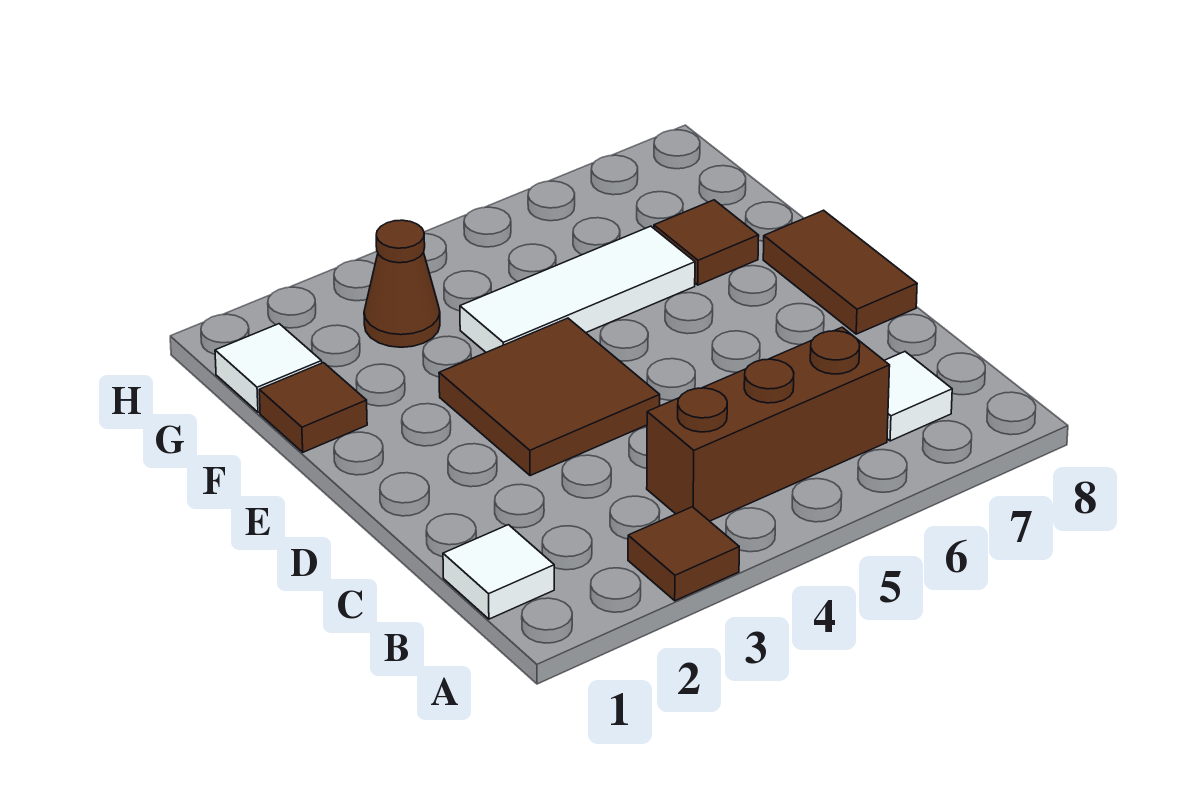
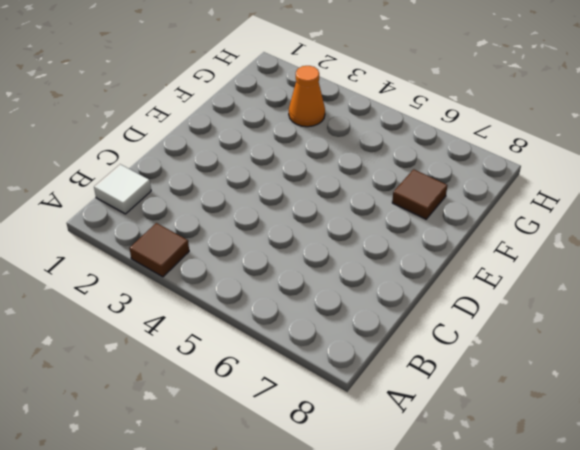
orange 1x1 cone [289,66,325,127] -> brown 1x1 cone [364,220,440,347]
none -> brown 1x3 brick [647,327,890,521]
none -> white 1x1 tile [884,352,952,441]

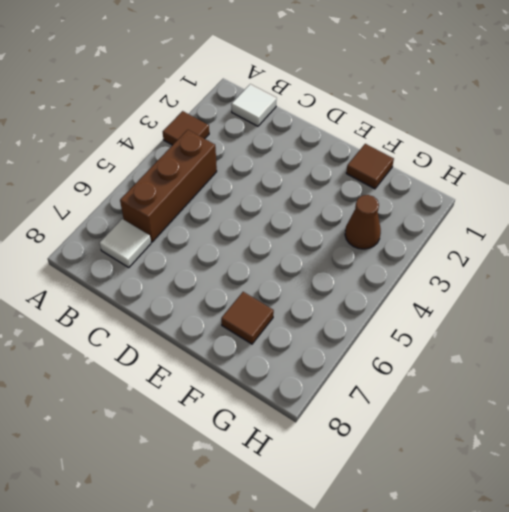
none -> brown 2x2 tile [439,318,660,476]
none -> brown 1x2 tile [763,210,917,334]

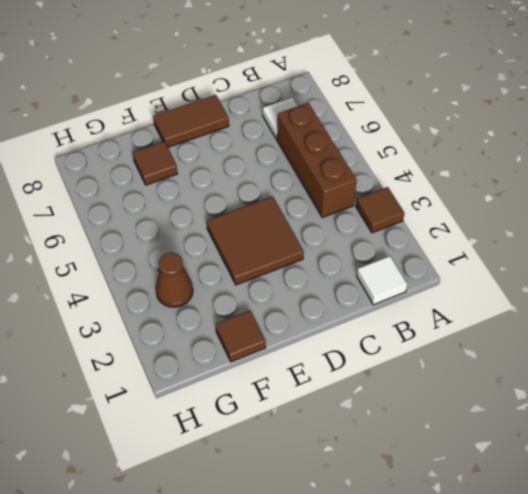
none -> white 1x3 tile [460,226,695,352]
none -> white 1x1 tile [215,324,322,412]

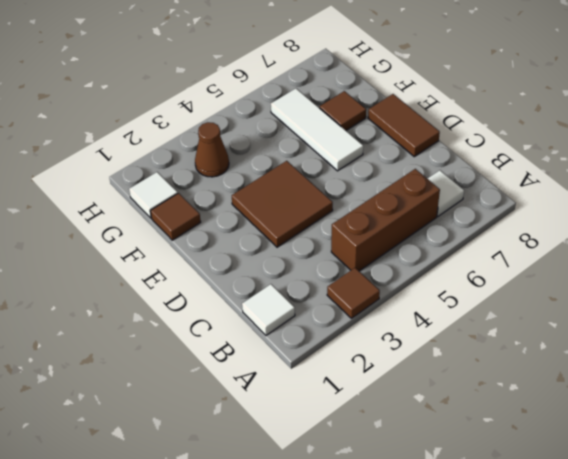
white 1x3 tile [271,88,363,171] -> white 1x3 tile turned to [460,226,695,352]

